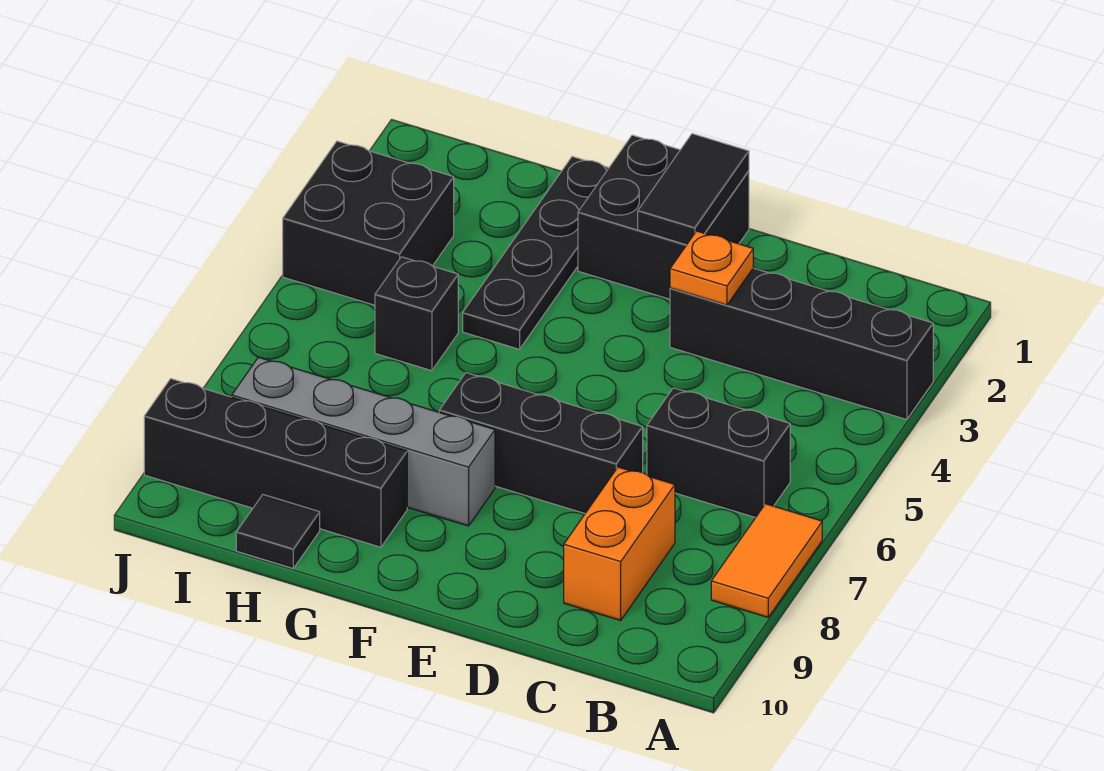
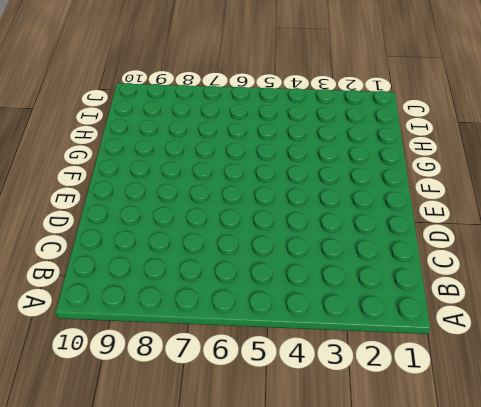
none -> black 1x4 brick [670,268,933,420]
none -> orange 1x2 tile [711,504,822,617]
none -> black 1x2 brick [647,388,790,518]

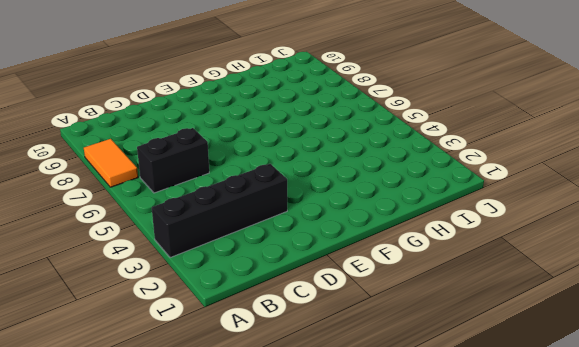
none -> orange 1x2 brick [564,467,675,620]
none -> black 1x3 brick [439,373,643,513]
none -> black 2x2 brick [578,135,749,299]

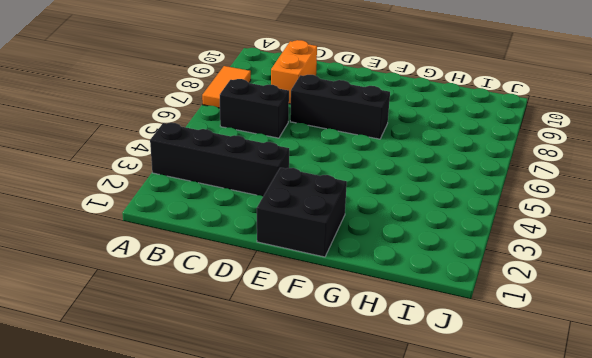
none -> grey 1x4 brick [232,357,495,526]
none -> black 1x4 plate [463,157,609,349]
none -> black 1x4 brick [144,379,407,547]

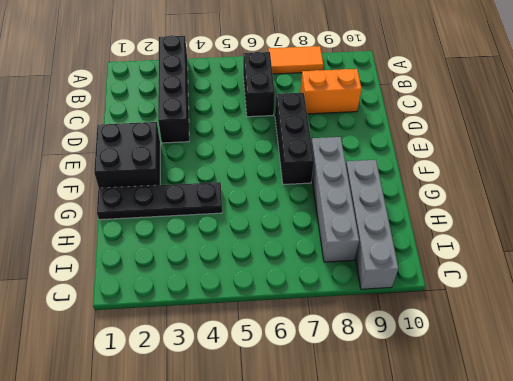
grey 1x4 brick [346,160,399,289] -> black 1x4 brick [144,379,407,547]
none -> black 1x1 brick [375,257,458,371]
none -> black 1x1 tile [236,495,320,568]
none -> black 2x2 brick [283,141,454,305]

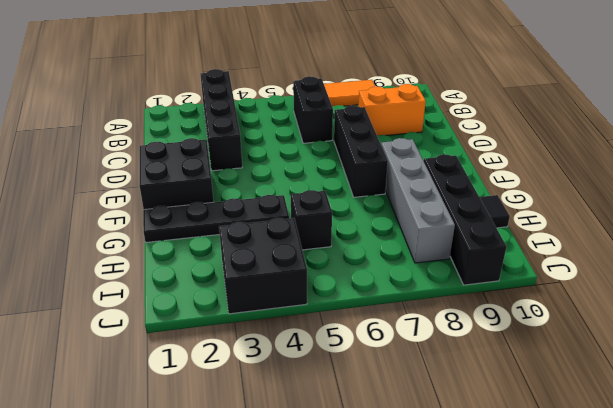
none -> orange 1x1 plate [670,231,753,305]
none -> black 1x2 tile [638,134,749,245]

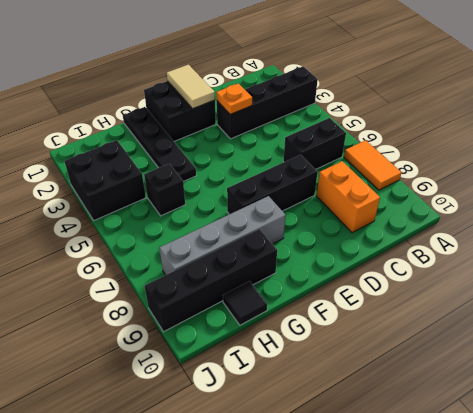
tan 1x2 tile [167,65,215,109] -> black 1x2 tile [638,134,749,245]

